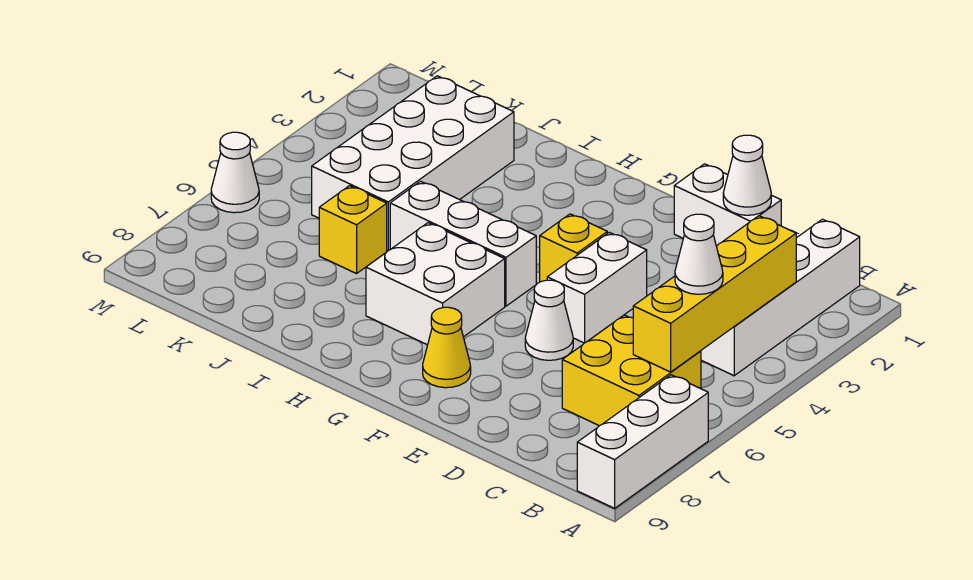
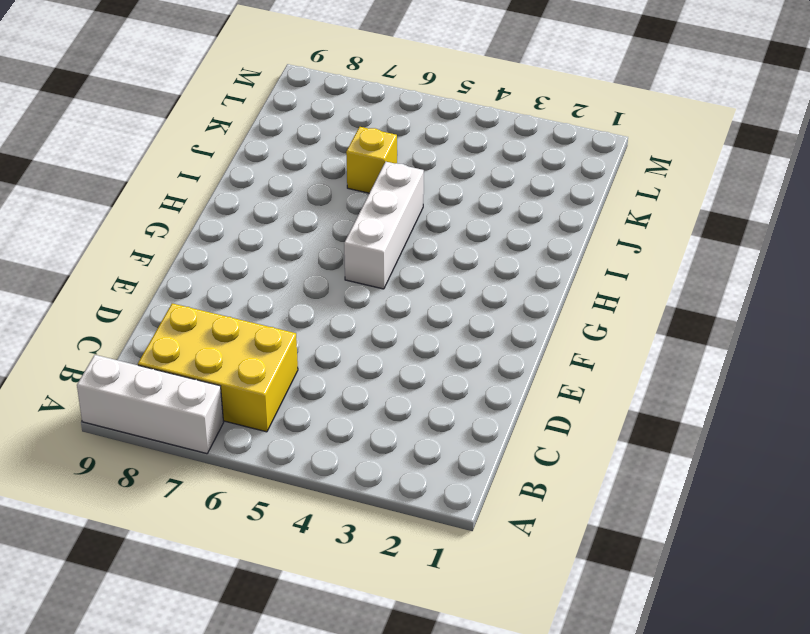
yellow 2x3 brick [138,303,298,432] -> yellow 2x2 brick [562,315,701,426]
none -> white 1x4 brick [701,219,860,376]
none -> white 1x2 brick [674,164,781,246]
none -> white 1x2 brick [547,232,647,343]

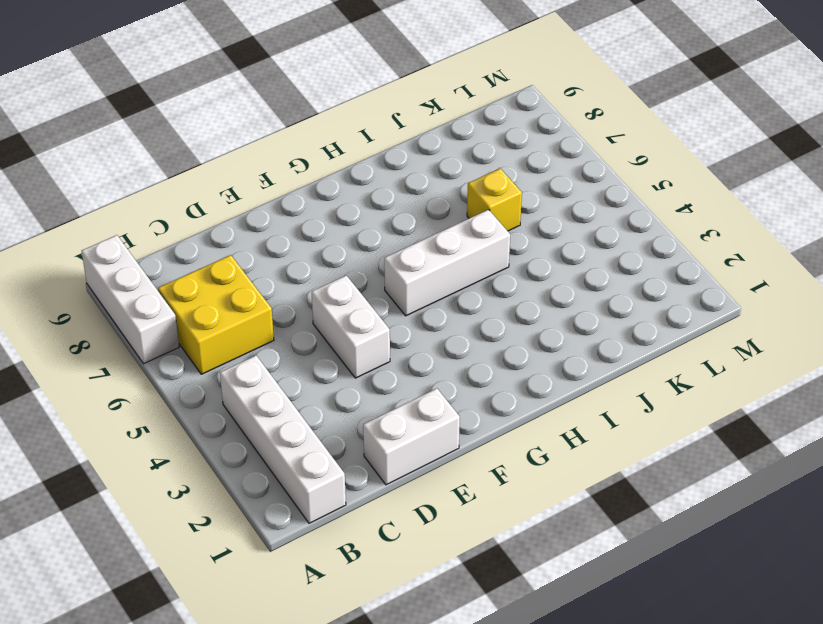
none -> white 1x1 cone [525,280,573,360]
none -> yellow 1x1 brick [540,214,607,282]
none -> yellow 1x1 cone [423,307,471,388]

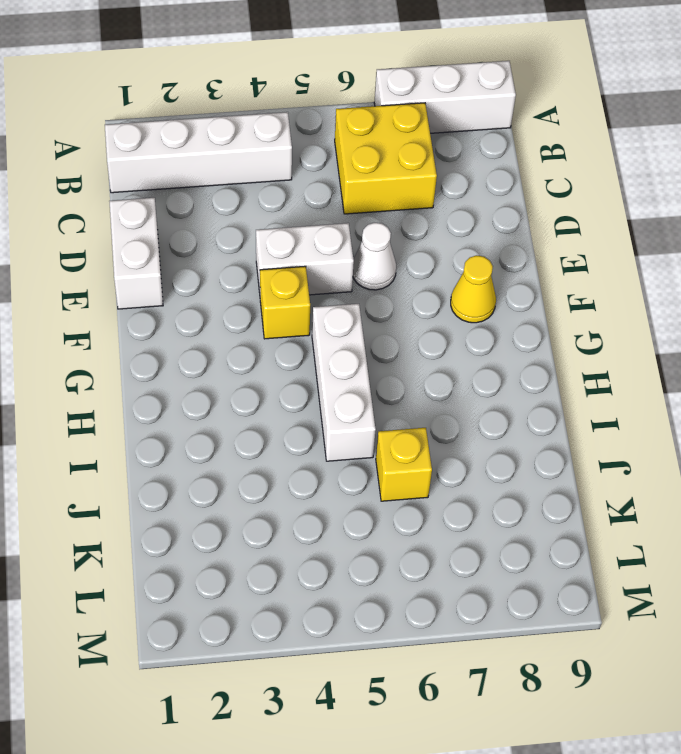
none -> white 2x2 brick [366,223,505,345]
none -> white 2x4 brick [312,76,514,251]
none -> white 1x1 cone [211,132,259,213]

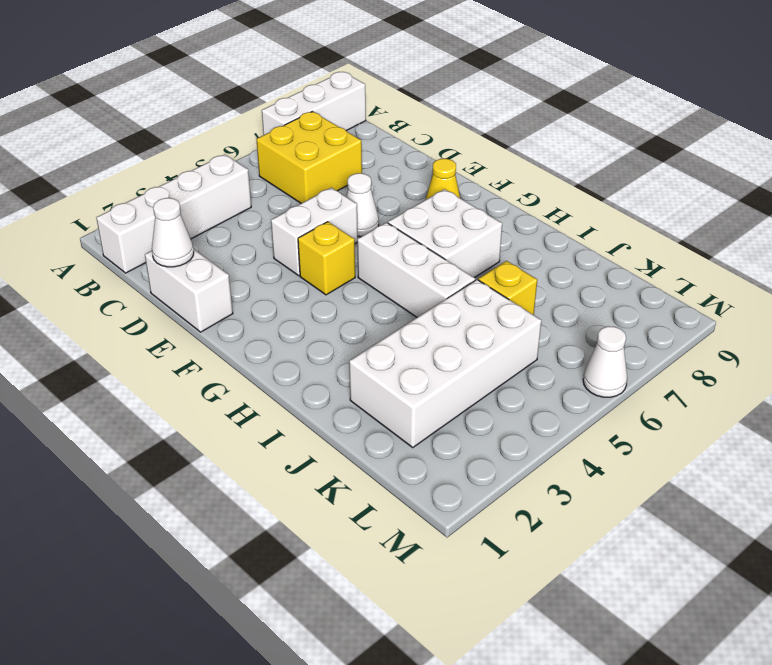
none -> yellow 1x4 brick [633,216,796,372]
none -> white 1x1 cone [675,214,723,294]

